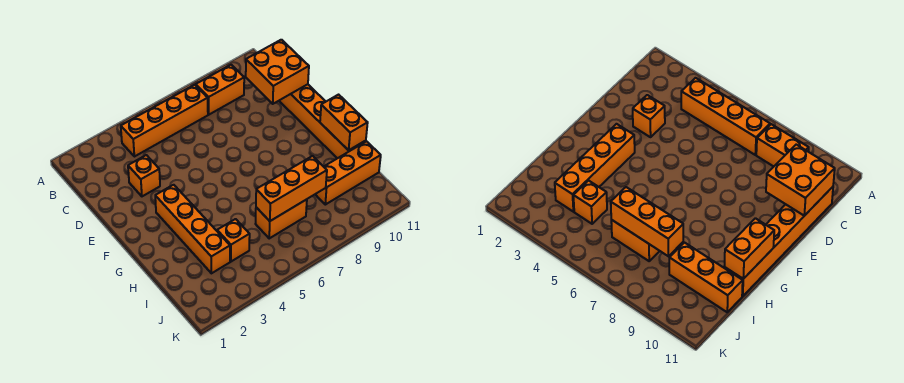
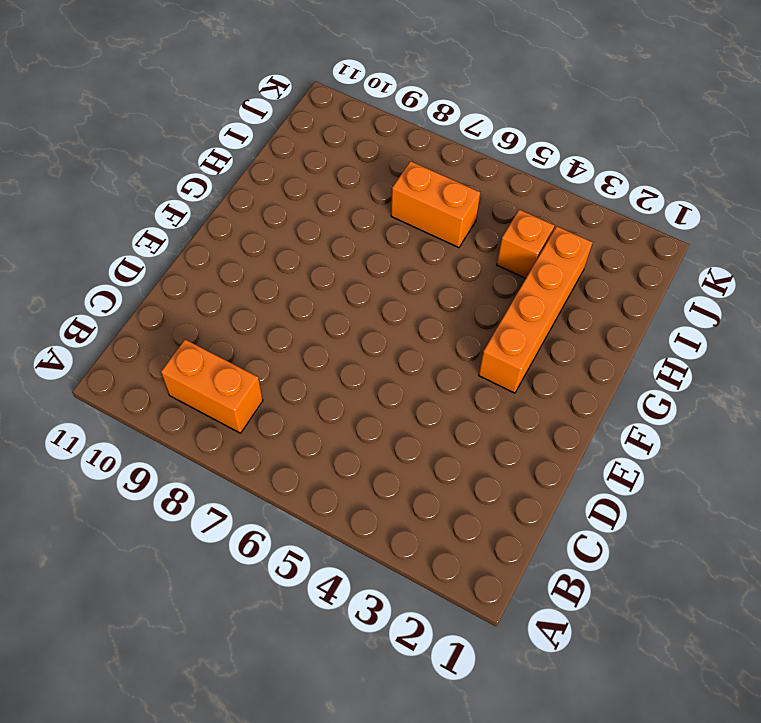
none -> orange 1x4 brick [121,85,208,157]
none -> orange 1x6 brick [279,84,366,158]

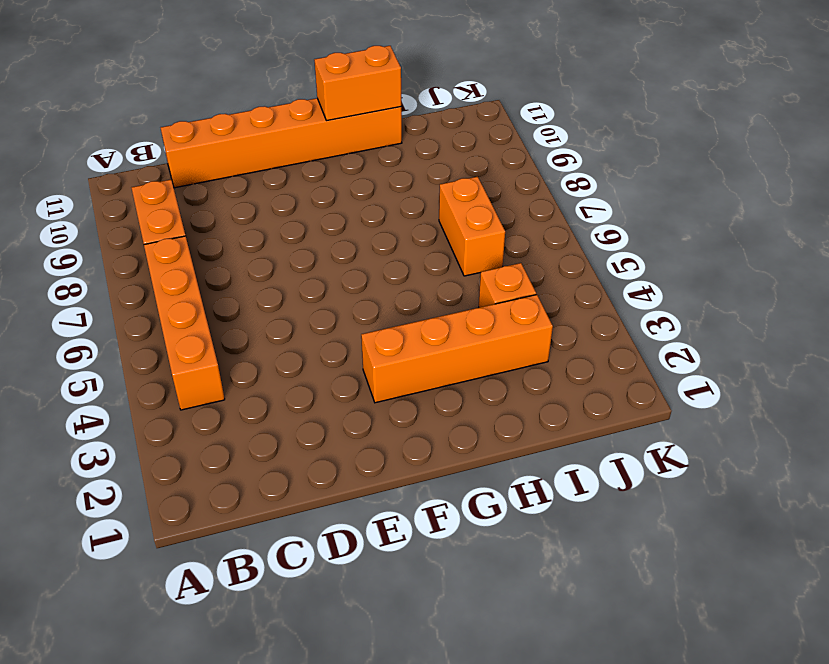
none -> orange 1x1 brick [128,155,160,196]
none -> orange 1x3 brick [315,141,381,205]

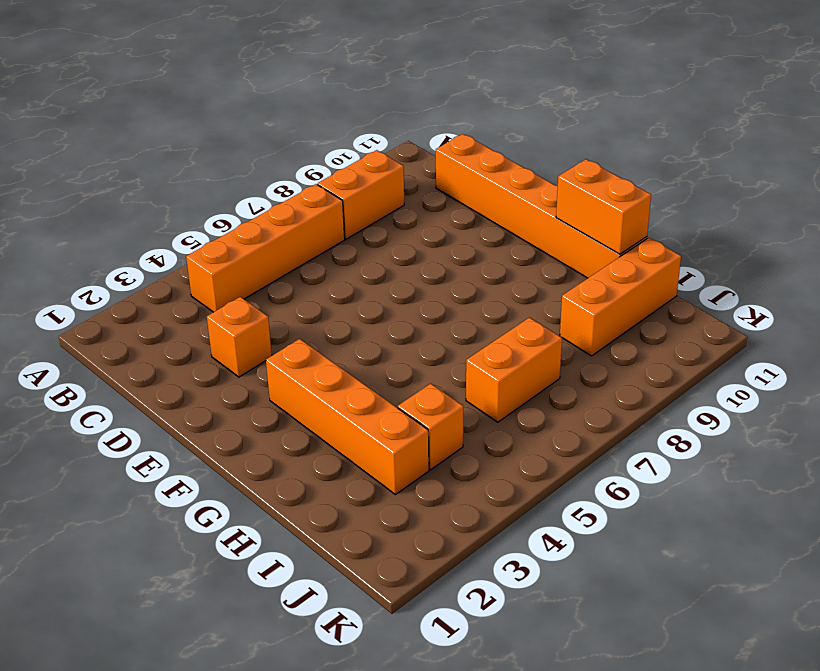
none -> orange 2x2 brick [246,40,309,104]
none -> orange 1x3 brick [256,156,327,221]

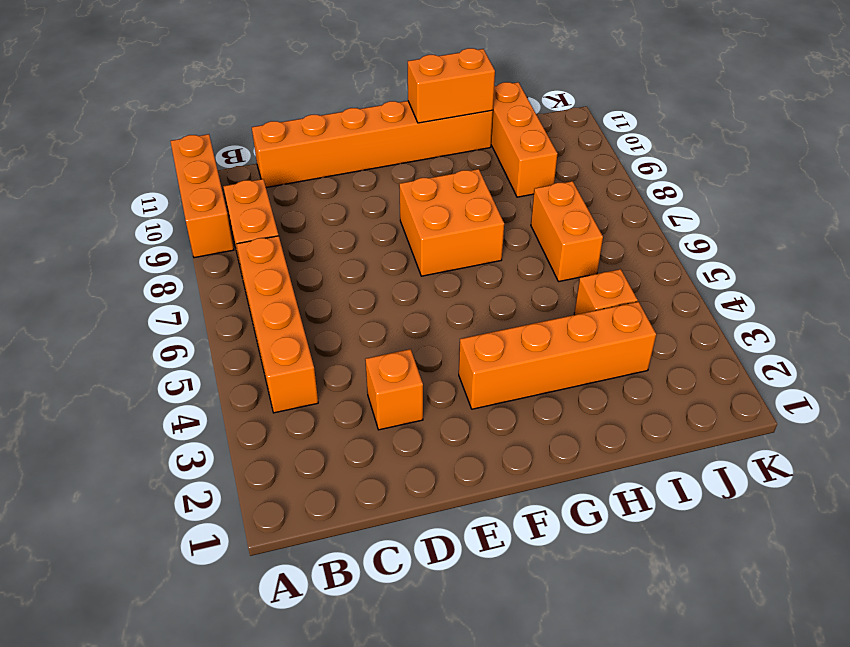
orange 1x3 brick [170,134,234,258] -> orange 1x3 brick moved to [256,156,327,221]
orange 2x2 brick [399,169,504,276] -> orange 2x2 brick moved to [246,40,309,104]

